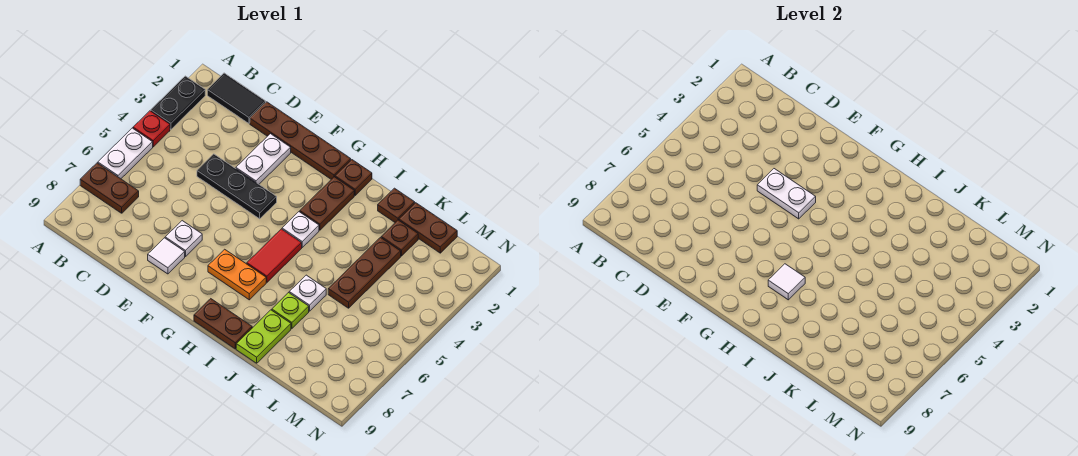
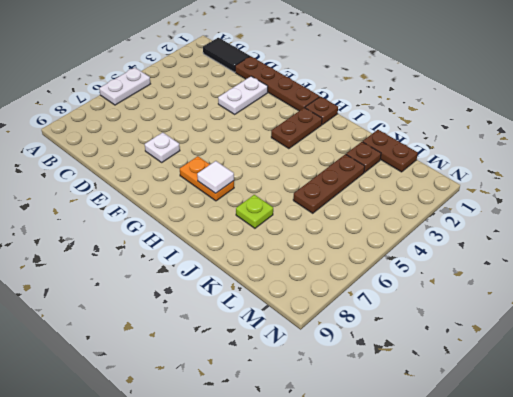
none -> black 1x2 plate [151,76,205,129]
none -> red 1x1 plate [133,111,170,147]
none -> brown 1x2 plate [80,163,139,213]

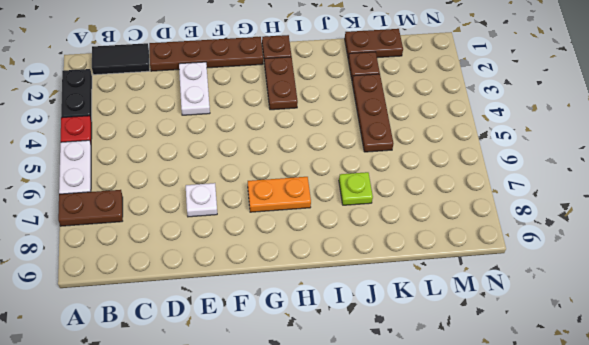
none -> black 1x3 plate [197,154,277,219]
none -> white 1x1 tile [148,238,185,274]
none -> white 1x1 plate [282,212,319,247]

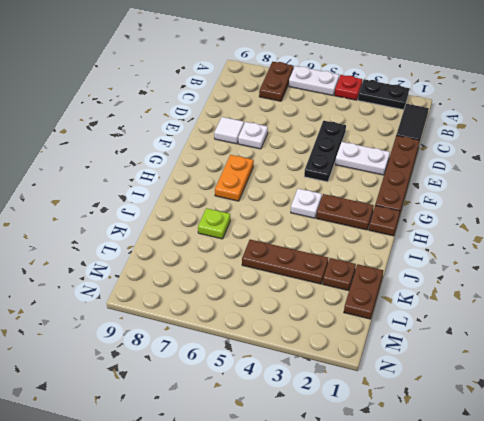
none -> red 1x2 tile [247,229,302,282]
none -> brown 1x2 plate [194,299,252,349]
none -> brown 1x1 plate [378,188,415,222]

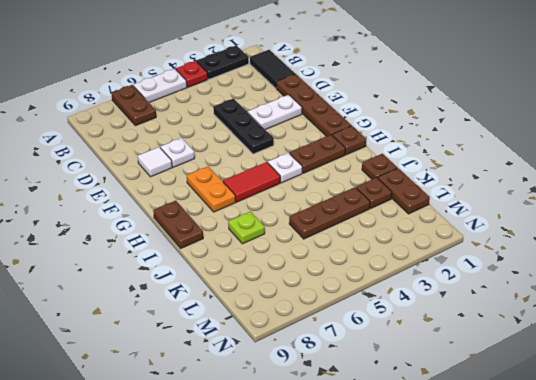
none -> white 1x1 plate [289,275,326,311]
none -> lime 1x2 plate [236,310,291,363]
none -> white 1x2 plate [757,169,816,219]

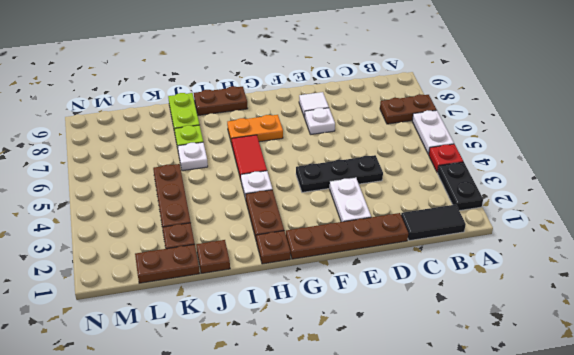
none -> white 1x2 plate [757,169,816,219]
none -> white 1x1 tile [768,264,805,300]

